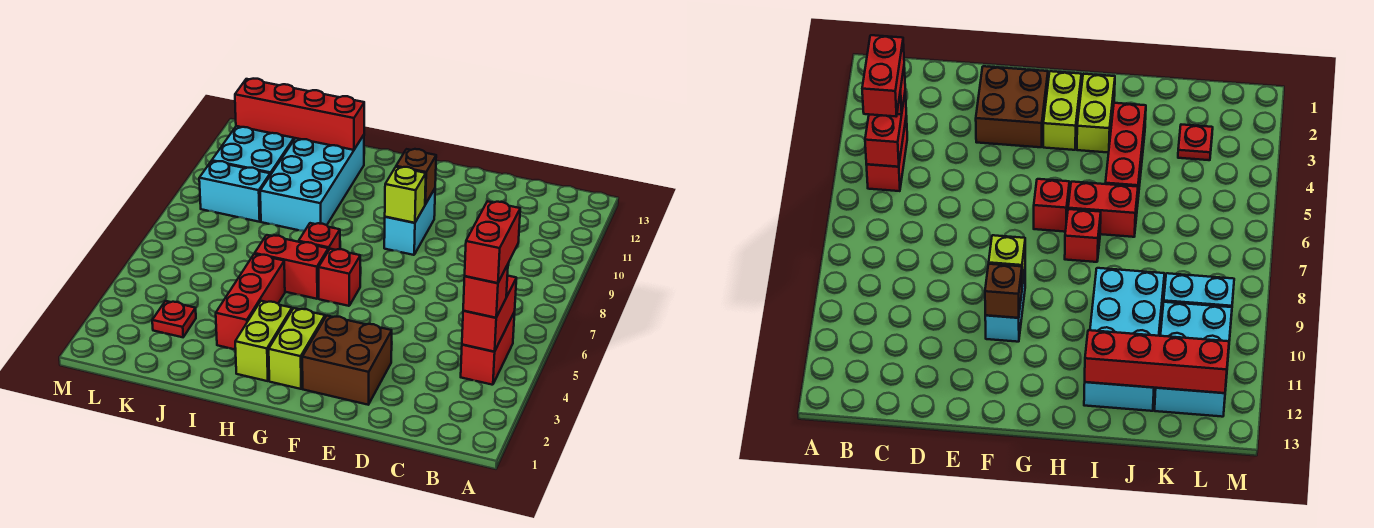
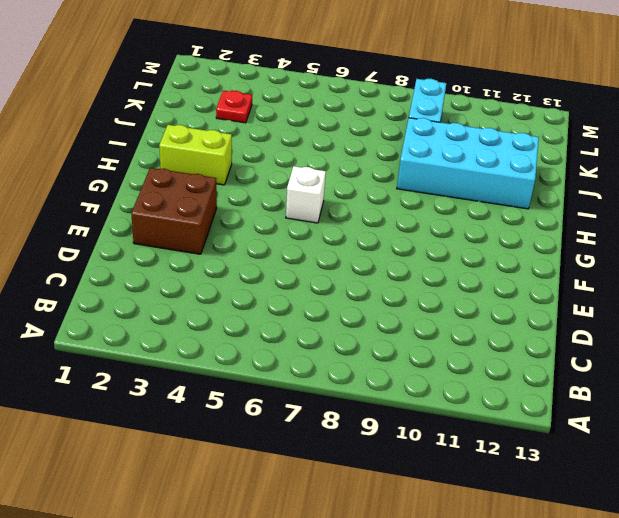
white 1x1 brick [286,166,326,223] -> red 1x1 brick [319,249,360,306]
none -> red 1x2 brick [461,312,515,385]
none -> cyan 1x2 brick [384,189,435,255]
none -> lime 1x2 brick [269,308,325,389]

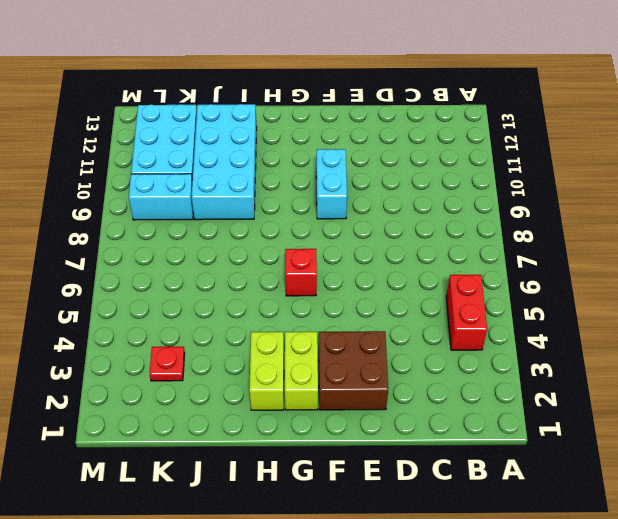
none -> red 1x2 brick [255,235,328,299]
none -> red 1x1 brick [299,223,340,251]
none -> red 1x3 brick [216,254,285,350]

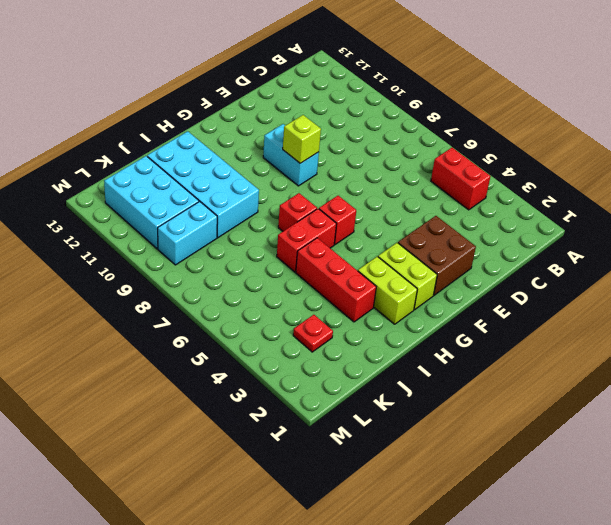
none -> red 1x2 brick [462,276,516,352]
none -> brown 1x1 brick [396,149,436,204]
none -> red 1x4 brick [235,79,364,150]

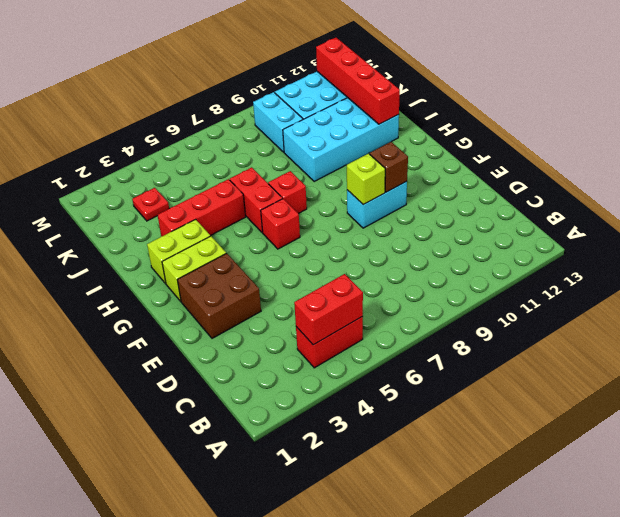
none -> red 1x1 brick [463,265,508,318]
none -> red 1x2 brick [465,201,520,283]

